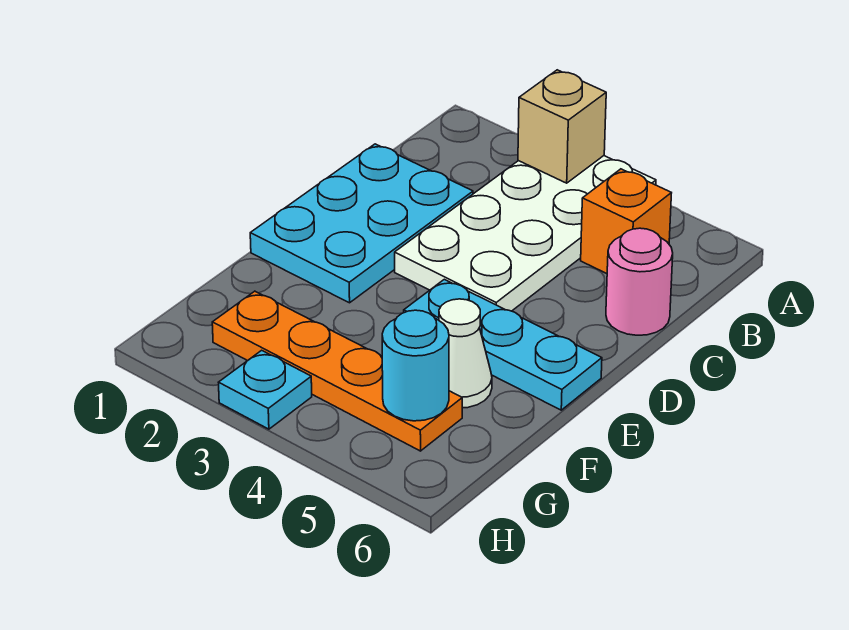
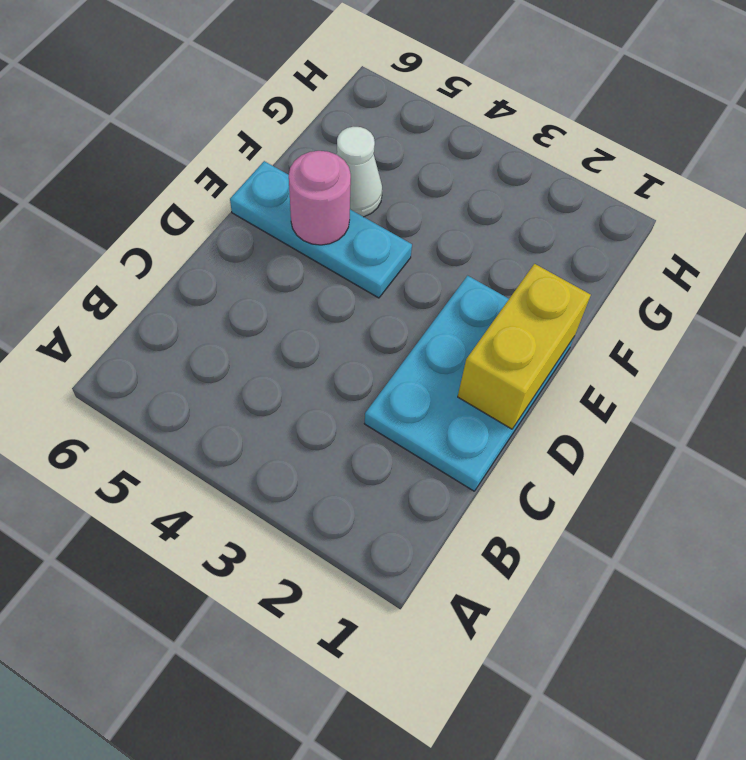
yellow 1x2 brick [458,264,591,429] -> none
pink 1x1 round brick [289,151,351,245] -> pink 1x1 round brick moved to [606,228,673,335]
none -> white 2x4 plate [395,156,656,311]
none -> orange 1x1 brick [581,169,671,274]

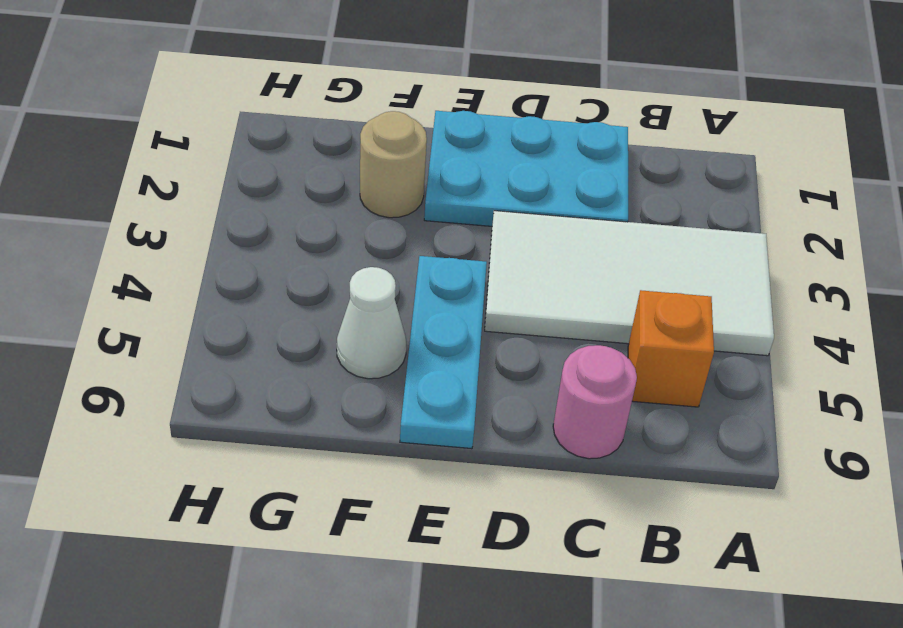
white 2x4 tile [485,211,774,356] -> white 2x4 plate [395,156,656,311]
tan 1x1 round brick [360,111,427,218] -> none
none -> orange 1x4 plate [212,291,462,451]
none -> cyan 1x1 plate [219,350,312,429]

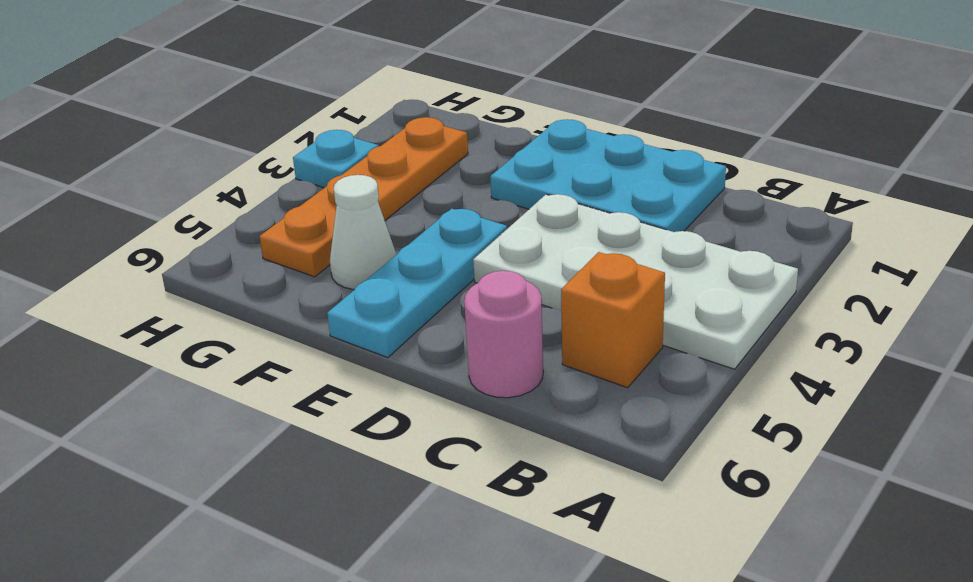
none -> tan 1x1 brick [518,70,606,183]
none -> cyan 1x1 round brick [382,310,449,421]

